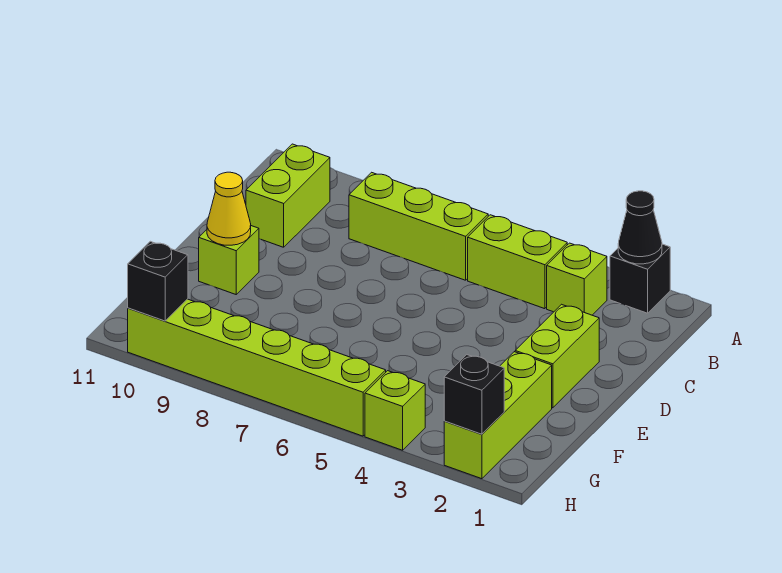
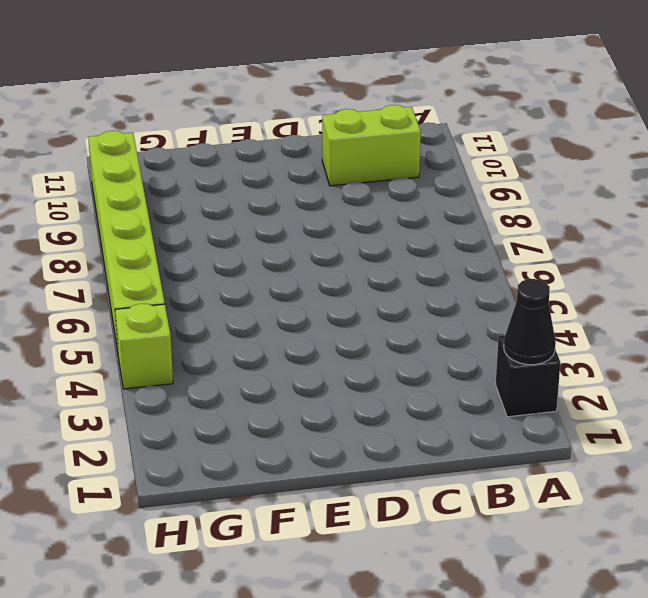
none -> lime 1x1 brick [547,243,607,315]
none -> lime 1x2 brick [468,215,567,309]
none -> lime 1x3 brick [349,172,488,280]

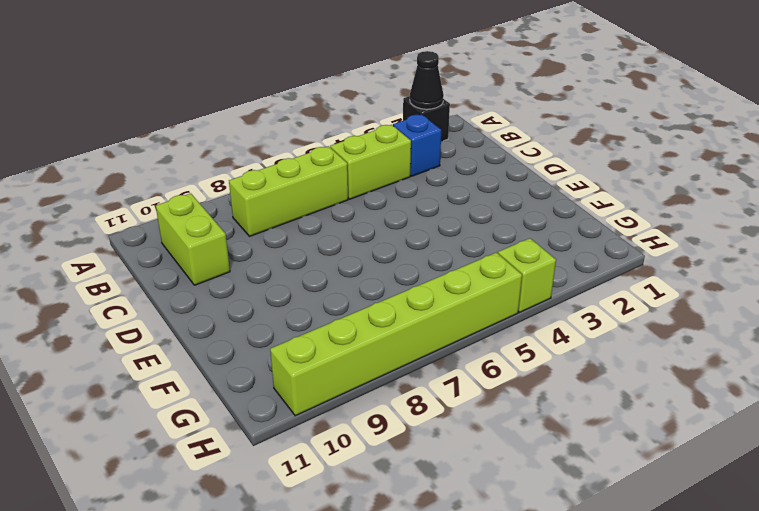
blue 1x1 brick [393,114,441,176] -> lime 1x1 brick [547,243,607,315]
none -> lime 1x2 brick [515,304,599,408]
none -> lime 1x1 brick [199,226,259,294]
none -> lime 1x3 brick [444,352,552,479]

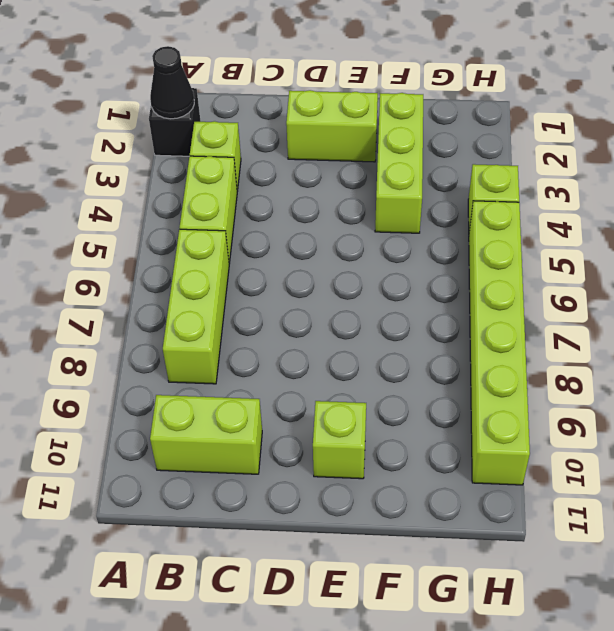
lime 1x3 brick [375,93,423,233] -> lime 1x3 brick turned to [444,352,552,479]
none -> yellow 1x1 cone [207,172,251,245]
none -> black 1x1 brick [444,355,504,434]
none -> black 1x1 brick [128,241,188,321]

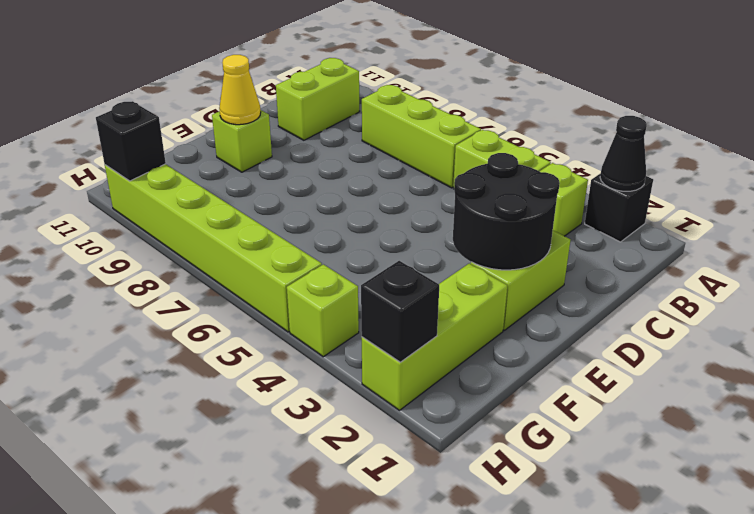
black 2x2 round brick [453,153,560,270] -> none

